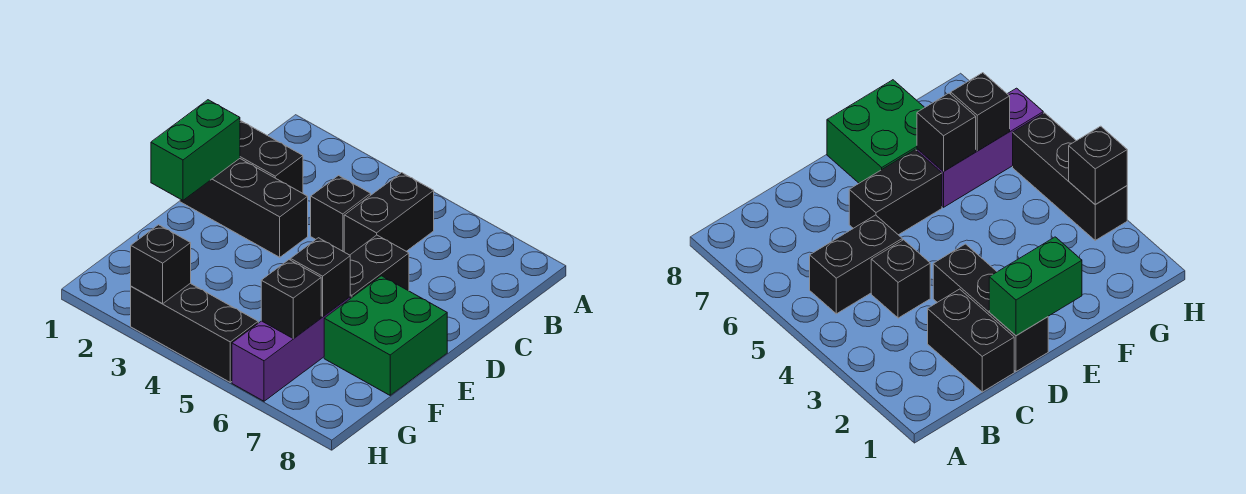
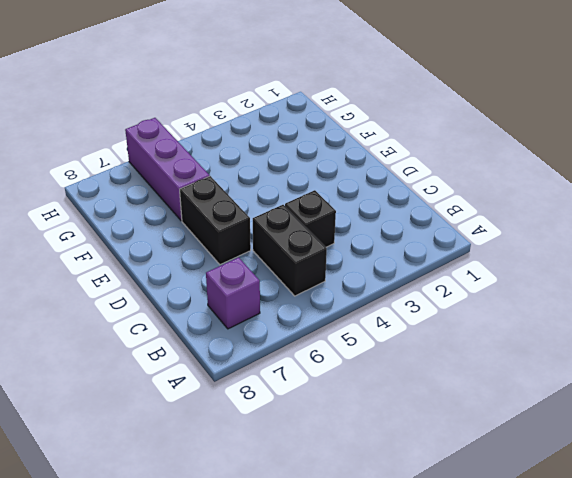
purple 1x1 brick [206,257,260,329] -> none
none -> black 1x2 brick [240,121,303,193]
none -> black 1x3 brick [180,159,308,257]
none -> green 2x2 brick [324,276,447,395]

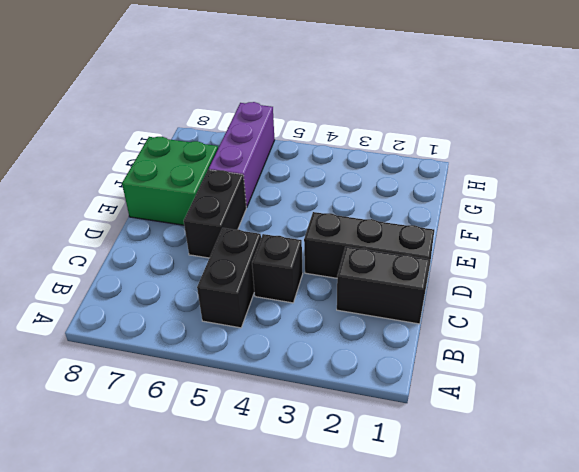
none -> black 1x3 brick [131,283,258,382]
none -> green 1x2 brick [151,100,240,200]
none -> black 1x1 brick [290,238,350,317]

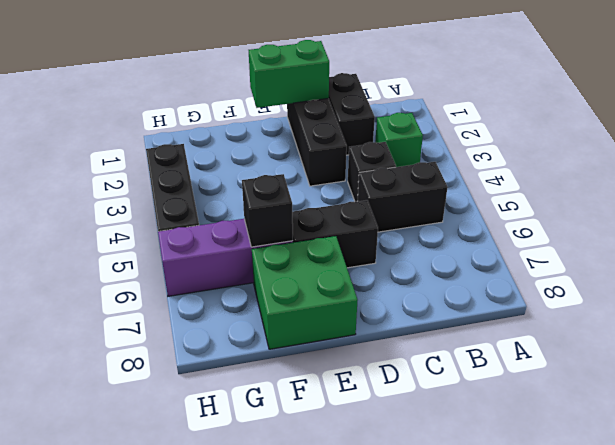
green 1x1 brick [375,113,423,167] -> none
none -> black 1x1 brick [261,260,321,338]
none -> black 1x1 brick [131,225,191,304]

